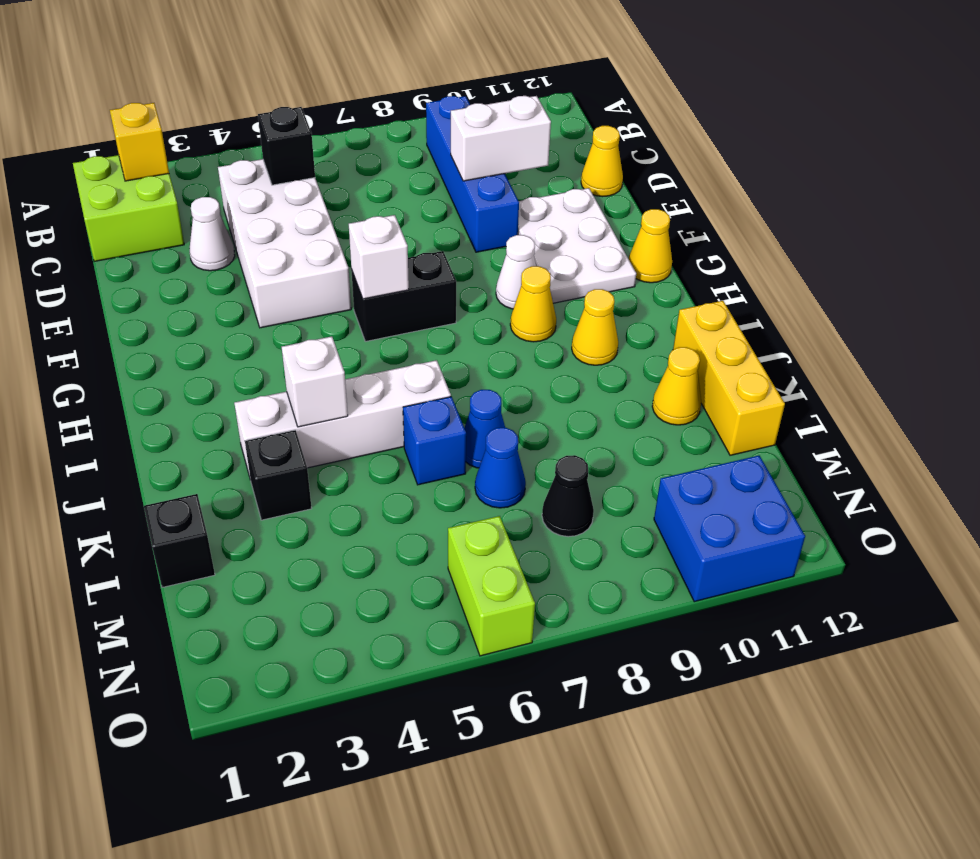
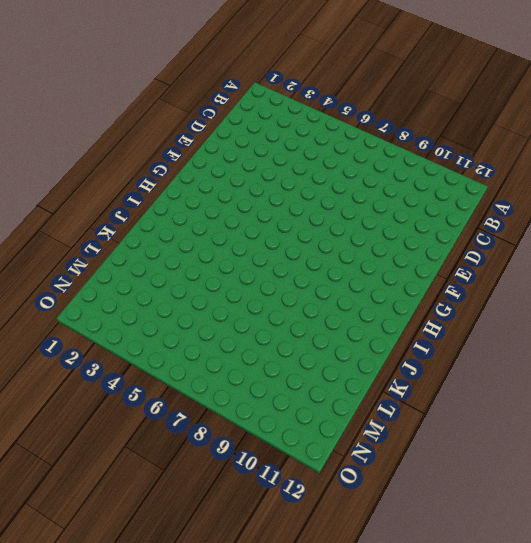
none -> lime 2x2 brick [73,155,184,261]
none -> blue 1x4 brick [426,96,519,252]
none -> white 2x4 brick [218,159,351,328]

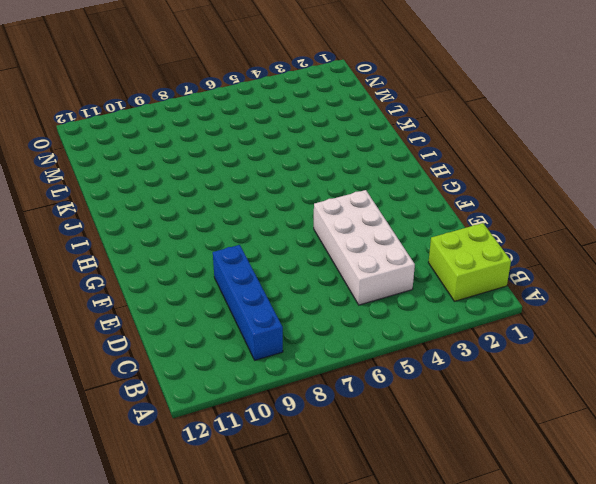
none -> white 1x1 cone [189,197,235,271]
none -> yellow 1x1 cone [581,126,623,197]
none -> white 2x3 plate [518,188,636,303]

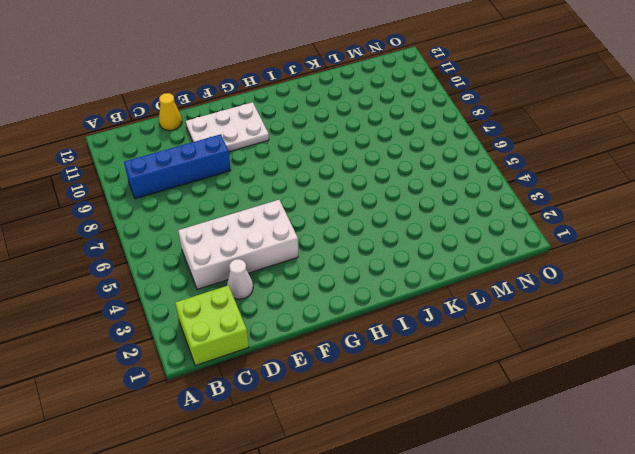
none -> black 1x2 brick [351,251,456,341]
none -> white 1x1 cone [496,235,536,309]
none -> yellow 1x1 cone [629,209,672,283]

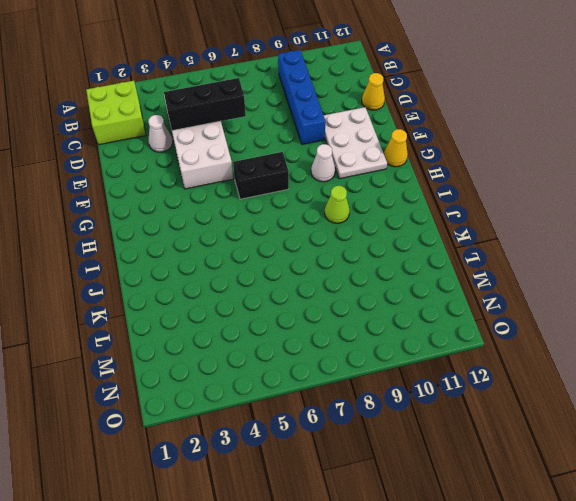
black 1x3 brick [164,78,246,131] -> none
lime 1x1 cone [325,186,350,223] -> none
none -> yellow 1x1 cone [510,266,556,342]
none -> yellow 1x1 cone [572,289,618,365]
none -> white 1x4 brick [234,360,451,480]

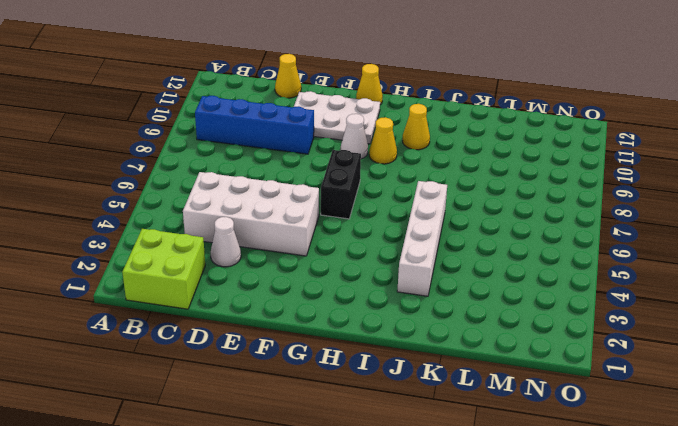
none -> yellow 1x3 brick [673,301,785,455]
none -> black 1x1 brick [245,430,312,520]
none -> blue 1x1 brick [403,397,466,485]

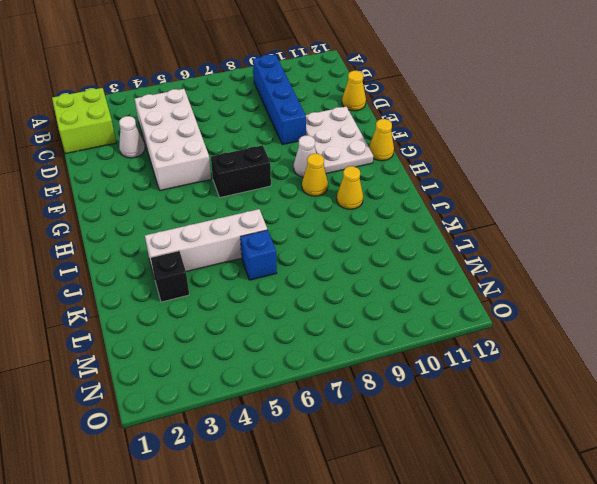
none -> yellow 1x3 brick [673,301,785,455]
none -> blue 1x1 cone [465,390,505,468]
none -> yellow 1x1 cone [652,347,701,425]

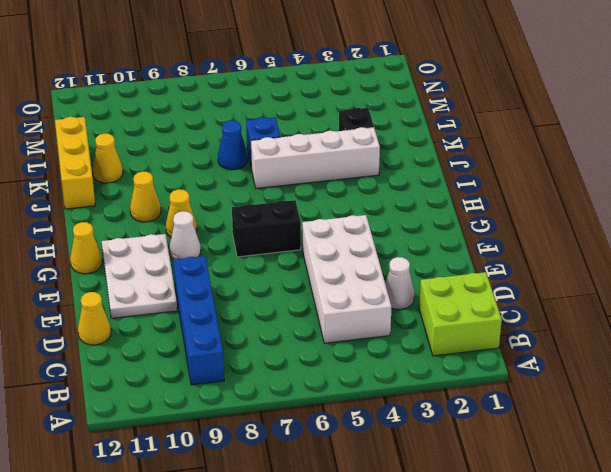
none -> black 1x1 brick [144,494,215,587]
none -> blue 1x1 cone [475,428,526,508]
none -> black 1x1 cone [542,455,594,537]

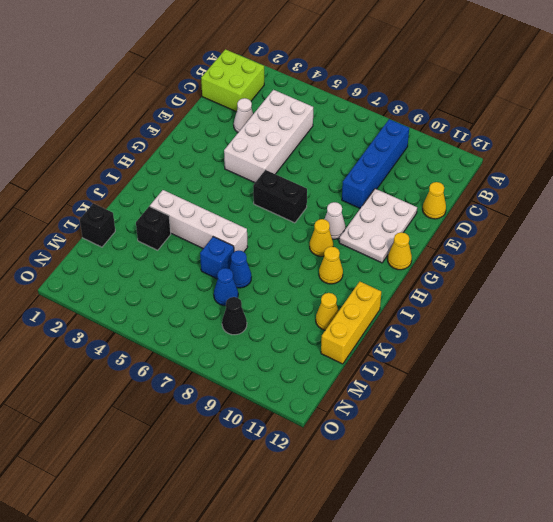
none -> lime 1x2 brick [448,516,535,656]
none -> blue 2x2 brick [654,456,805,602]
none -> yellow 1x1 brick [110,103,169,181]

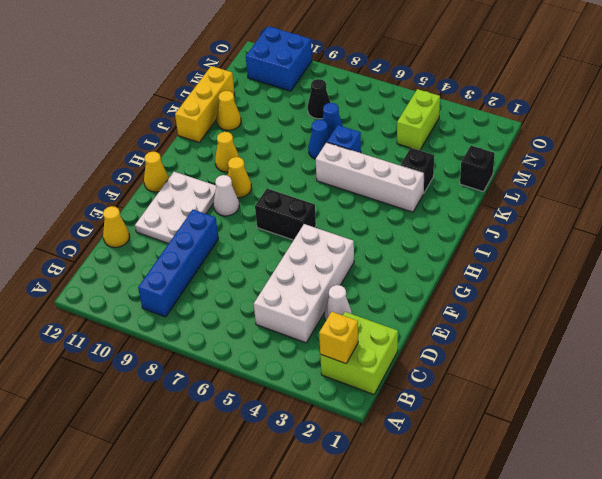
lime 1x2 brick [397,89,440,150] -> lime 1x2 brick moved to [448,516,535,656]
none -> black 1x1 brick [258,107,315,185]
none -> white 1x2 brick [451,96,551,181]
none -> white 1x1 brick [349,215,409,299]

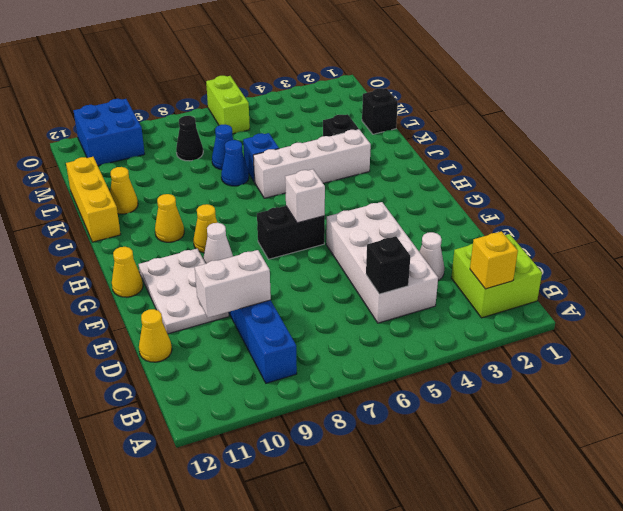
none -> white 1x1 brick [282,336,348,427]

